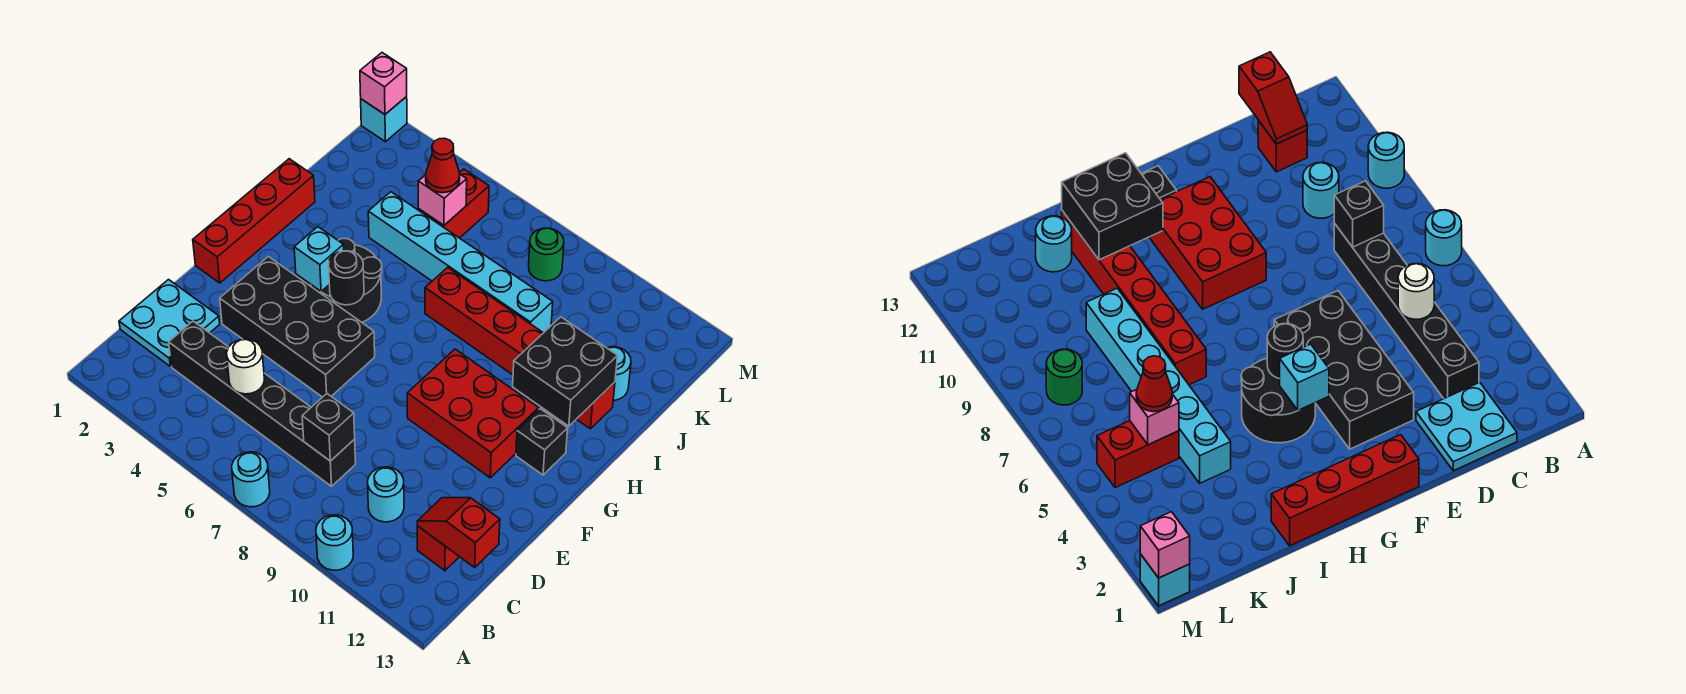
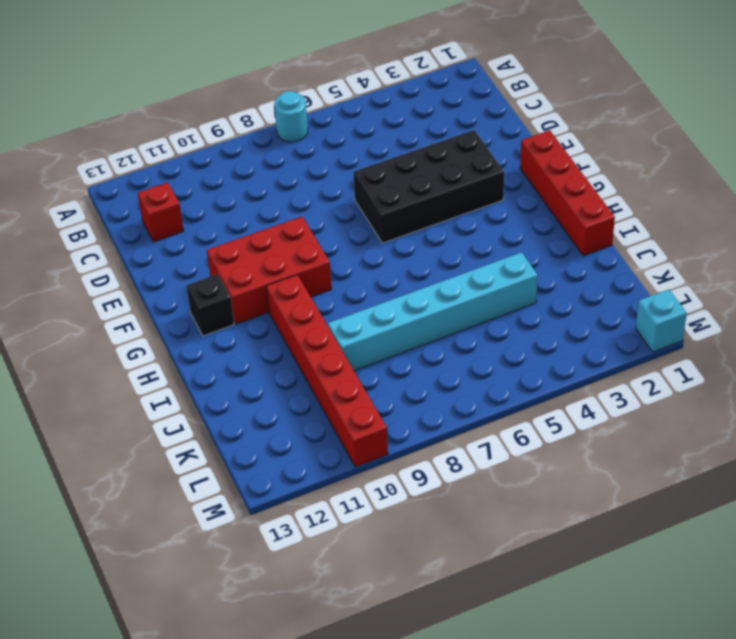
red 1x6 brick [266,275,388,467] -> red 1x6 brick turned to [425,267,615,429]
none -> cyan 1x1 round brick [316,515,353,570]
none -> cyan 2x2 plate [119,280,220,367]
none -> black 1x6 brick [169,321,356,486]

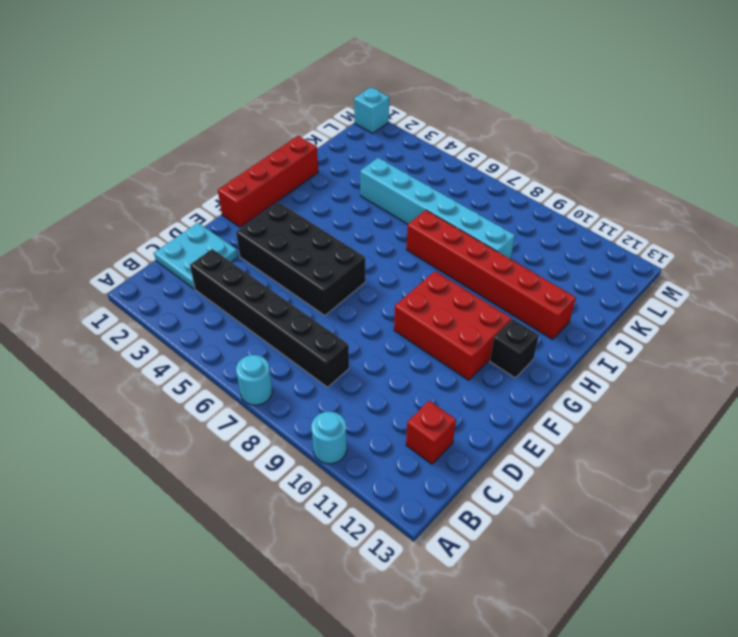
none -> cyan 1x1 round brick [368,467,404,522]
none -> black 2x2 round brick [311,239,382,322]
none -> cyan 1x1 round brick [607,347,631,400]

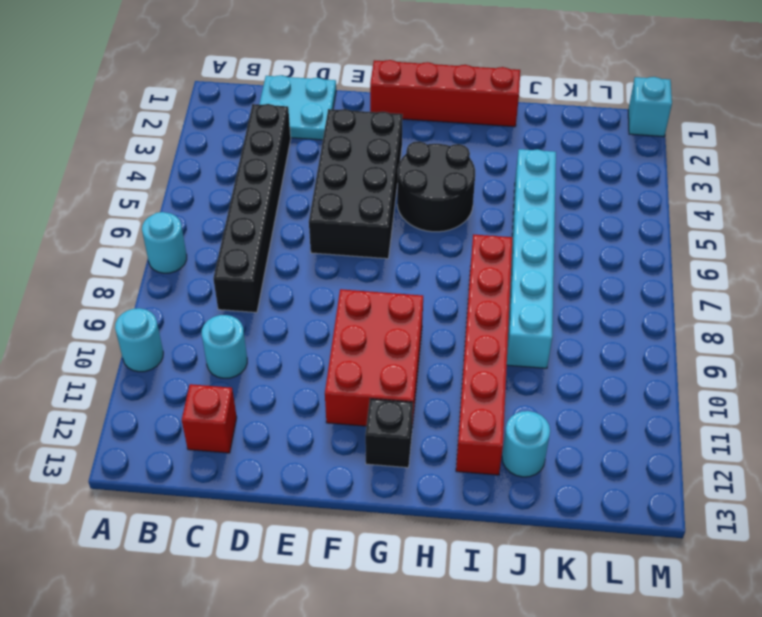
none -> red 1x2 brick [418,169,489,238]
none -> green 1x1 round brick [529,228,564,281]
none -> white 1x1 round brick [227,339,264,394]

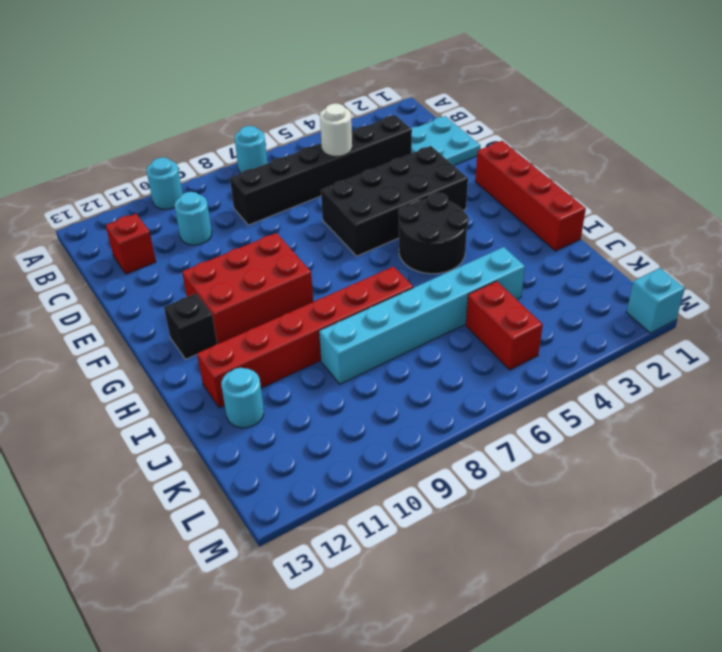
none -> green 1x1 round brick [529,228,564,281]
none -> black 1x1 brick [302,394,355,461]
none -> red 1x2 slope [417,498,500,567]

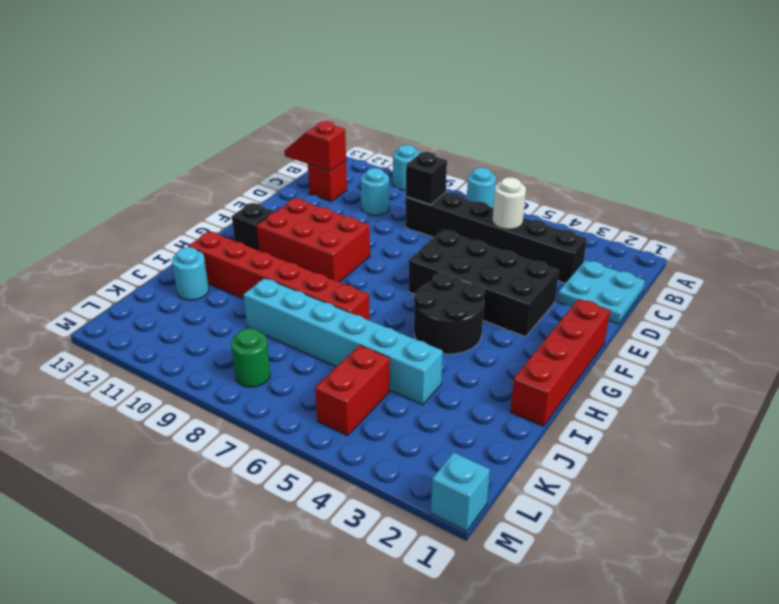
red 1x2 slope [284,121,346,171] -> red 1x2 slope turned to [417,498,500,567]
none -> cyan 1x1 brick [294,227,344,291]
none -> black 1x1 round brick [329,251,364,305]
none -> black 2x2 brick [513,317,617,426]

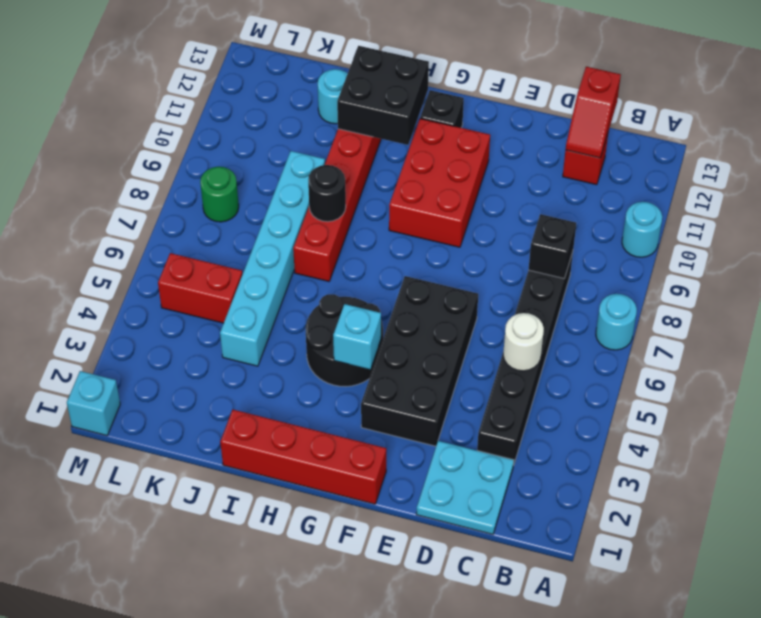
black 1x1 round brick [308,165,346,222] -> black 1x1 round brick moved to [329,251,364,305]
none -> cyan 1x1 round brick [368,467,404,522]
none -> pink 1x1 brick [418,175,467,225]
none -> pink 1x1 brick [360,53,407,114]

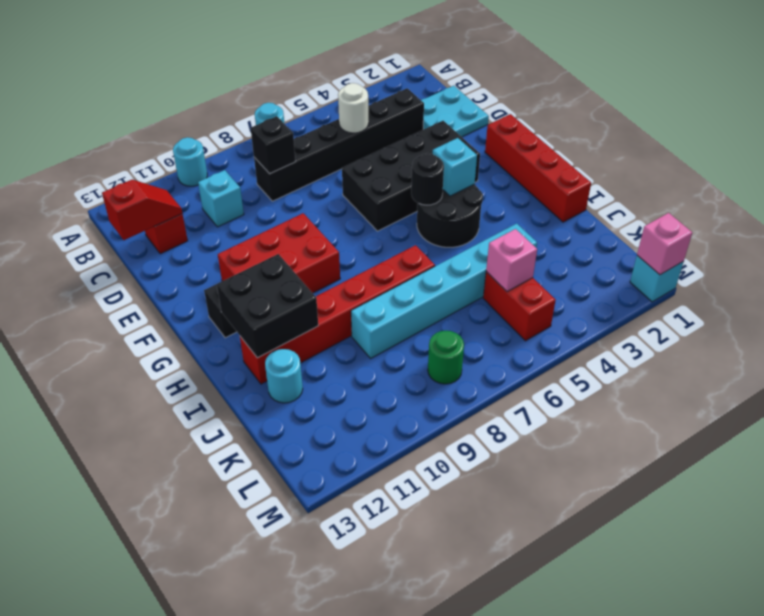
cyan 1x1 brick [198,170,244,227] -> cyan 1x1 round brick [368,467,404,522]
none -> red 1x1 cone [426,138,460,193]

